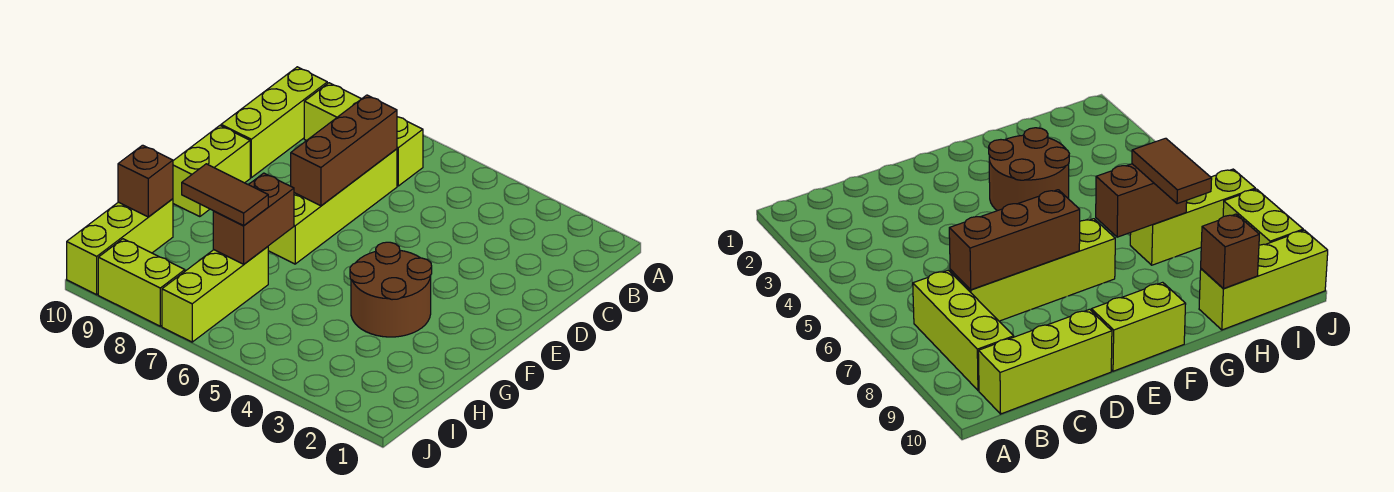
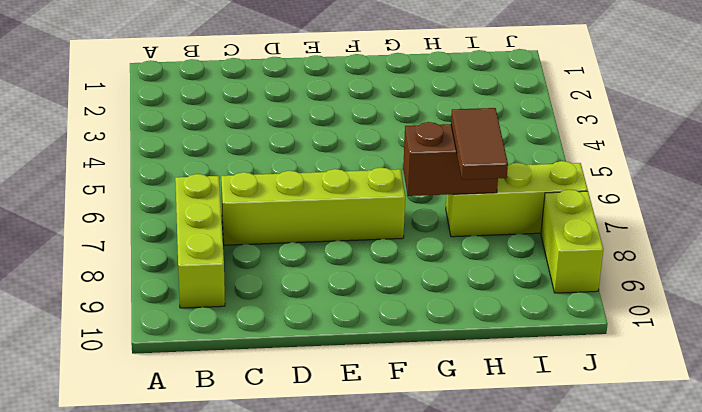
none -> lime 1x3 brick [221,67,327,178]
none -> lime 1x2 brick [173,126,250,217]
none -> brown 2x2 round brick [350,242,432,337]

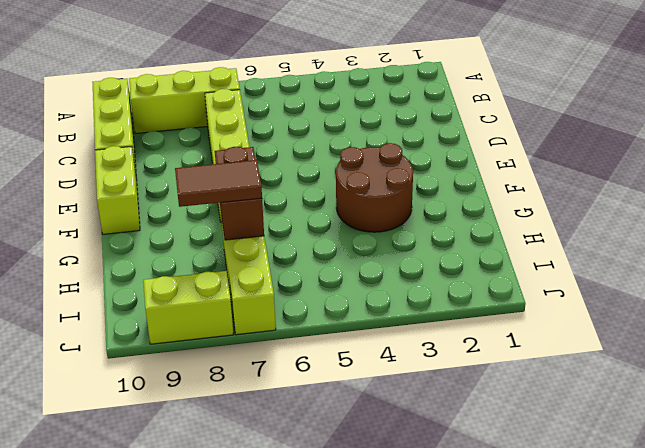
none -> lime 1x3 brick [67,199,173,295]
none -> brown 1x3 brick [291,95,397,206]
none -> brown 1x1 brick [118,145,173,217]

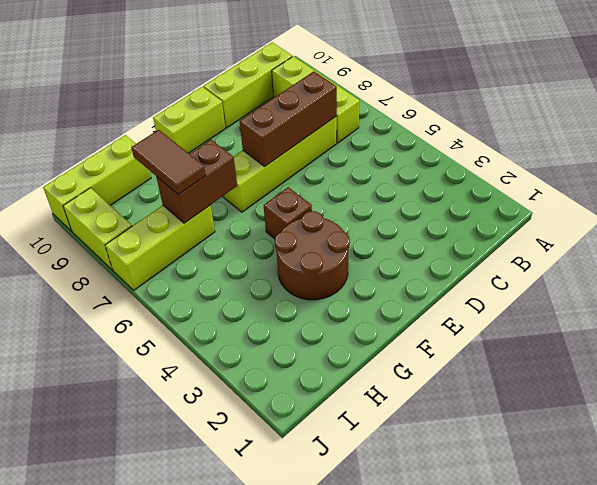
brown 1x1 brick [264,187,312,239] -> brown 1x1 brick moved to [118,145,173,217]

